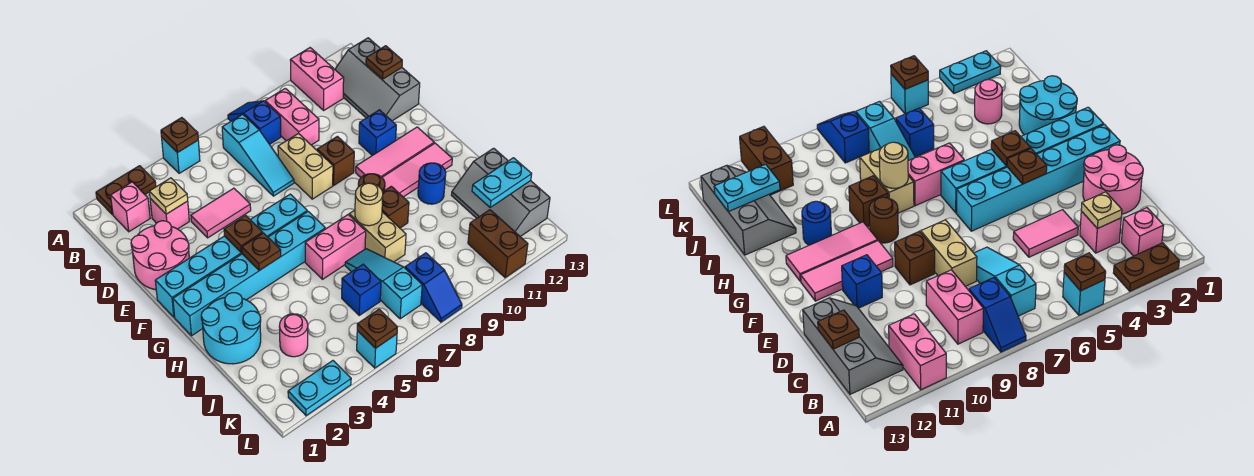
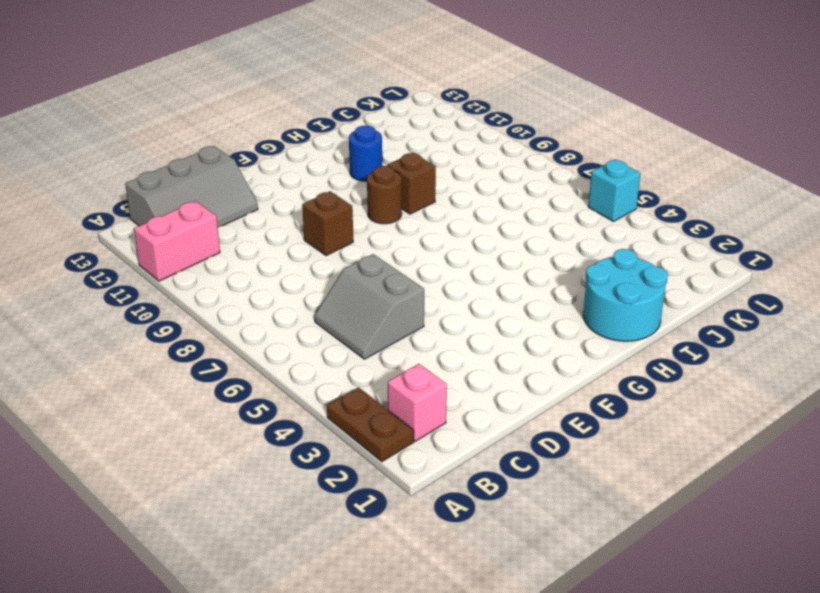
grey 2x2 slope [315,254,424,359] -> pink 1x2 tile [191,188,251,238]
none -> cyan 1x1 brick [162,138,200,173]
none -> blue 1x2 slope [228,101,281,144]
none -> cyan 1x3 slope [222,114,294,196]
none -> pink 1x2 brick [265,88,319,145]

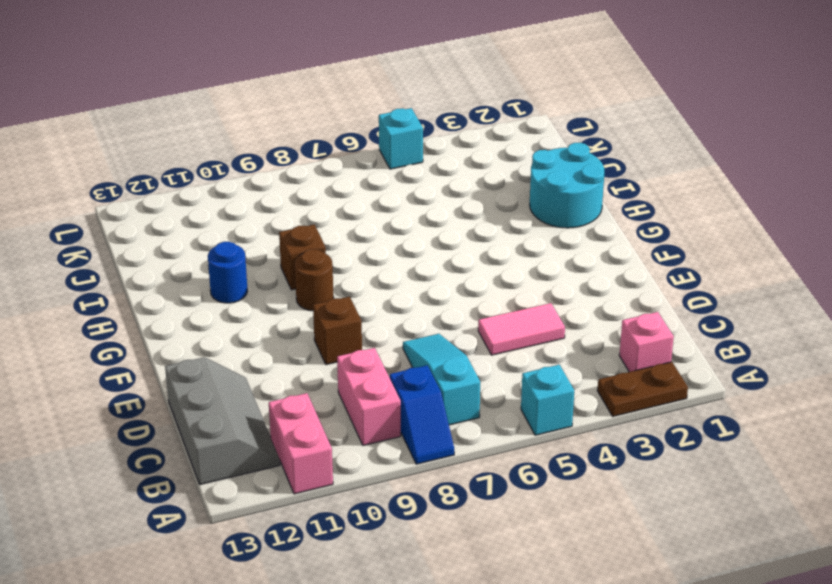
none -> pink 1x1 brick [150,198,189,229]
none -> pink 2x2 round brick [131,221,189,290]
none -> tan 1x2 brick [278,133,333,199]
none -> blue 1x1 brick [359,110,396,155]

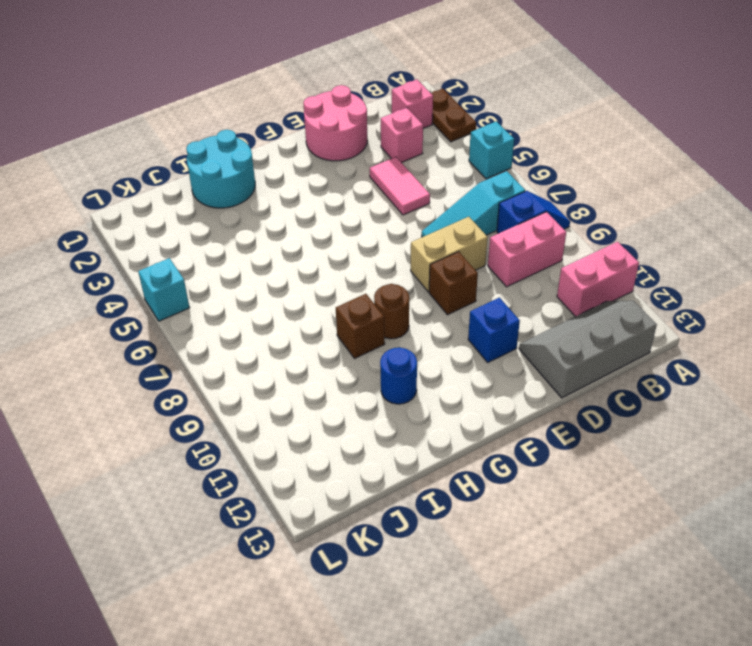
none -> cyan 1x6 brick [155,194,307,317]
none -> pink 1x3 tile [356,127,434,177]
none -> cyan 1x6 brick [173,212,325,336]
none -> pink 1x3 tile [382,143,452,197]

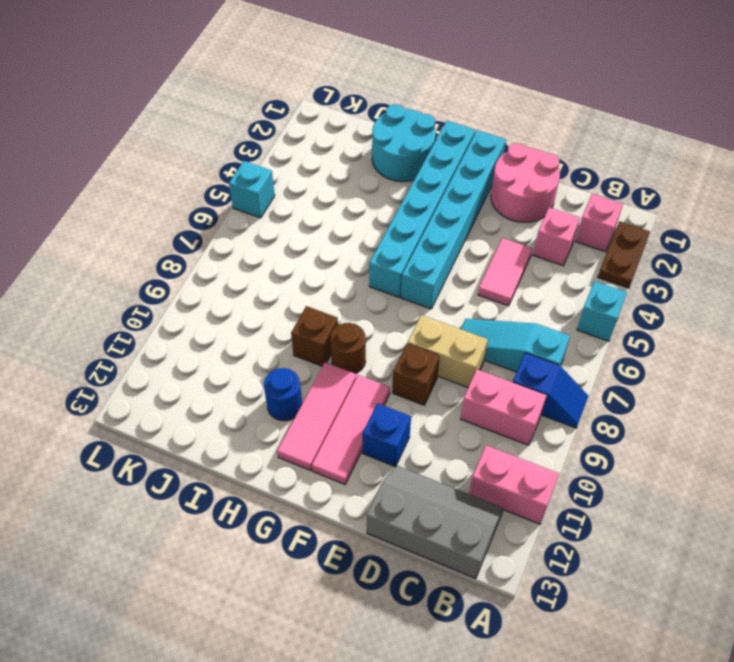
none -> pink 1x2 brick [305,215,366,279]
none -> tan 1x2 brick [349,210,406,262]
none -> cyan 1x3 slope [345,249,422,319]
none -> grey 2x3 slope [451,148,550,237]

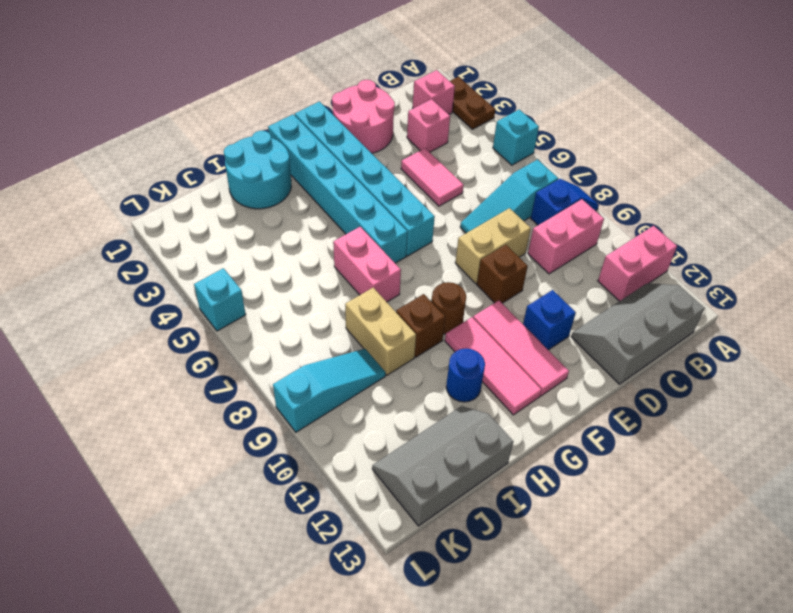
tan 1x2 brick [345,288,416,375] -> tan 1x2 brick turned to [349,210,406,262]
cyan 1x3 slope [273,349,386,432] -> cyan 1x3 slope moved to [345,249,422,319]
none -> pink 1x1 round brick [279,314,308,357]
none -> blue 1x1 brick [342,264,381,315]
none -> blue 1x2 slope [405,253,462,322]
none -> brown 1x2 brick [468,210,528,278]

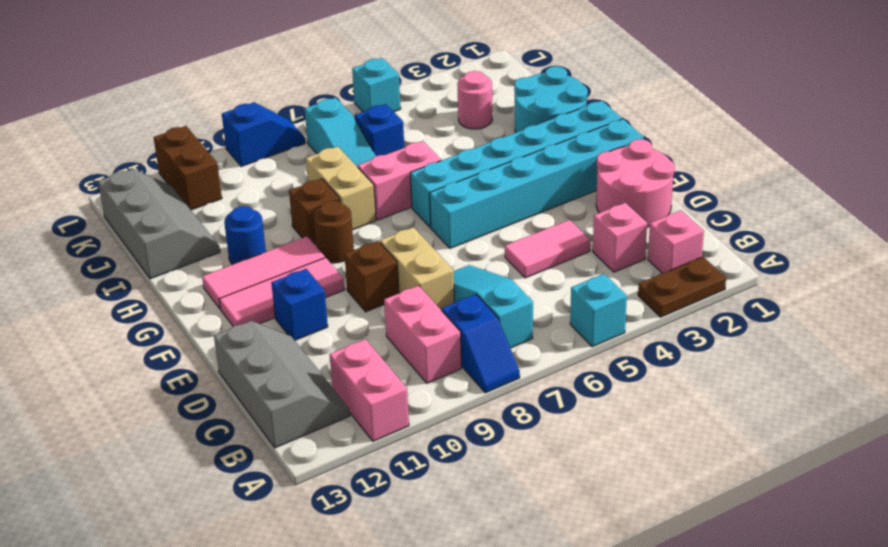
blue 1x2 slope [222,102,305,167] -> blue 1x2 slope turned to [405,253,462,322]
none -> cyan 1x2 plate [288,361,351,416]
none -> brown 1x1 plate [161,118,198,153]
none -> tan 1x1 plate [149,178,188,214]
none -> brown 1x1 plate [366,46,402,79]

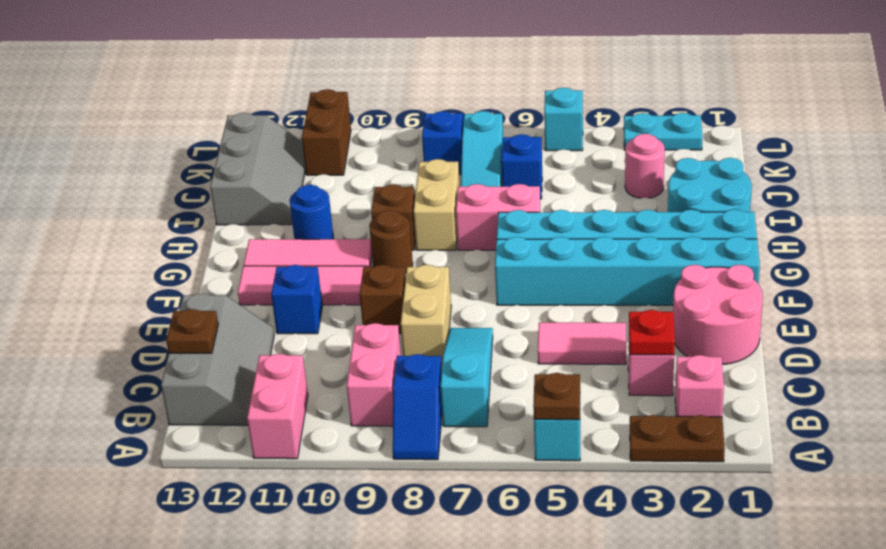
red 1x1 plate [629,310,675,355] -> tan 1x1 plate [149,178,188,214]
none -> brown 1x1 plate [224,215,263,253]
none -> brown 1x1 plate [242,233,281,270]
none -> tan 1x1 round brick [355,183,383,226]
none -> cyan 1x2 plate [472,158,532,207]

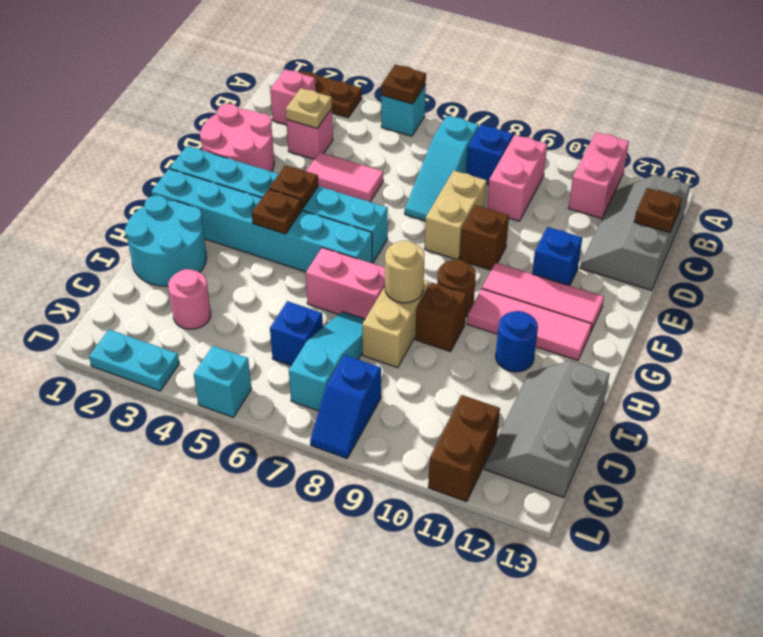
none -> cyan 1x2 plate [472,158,532,207]
none -> brown 1x1 plate [357,309,397,348]

